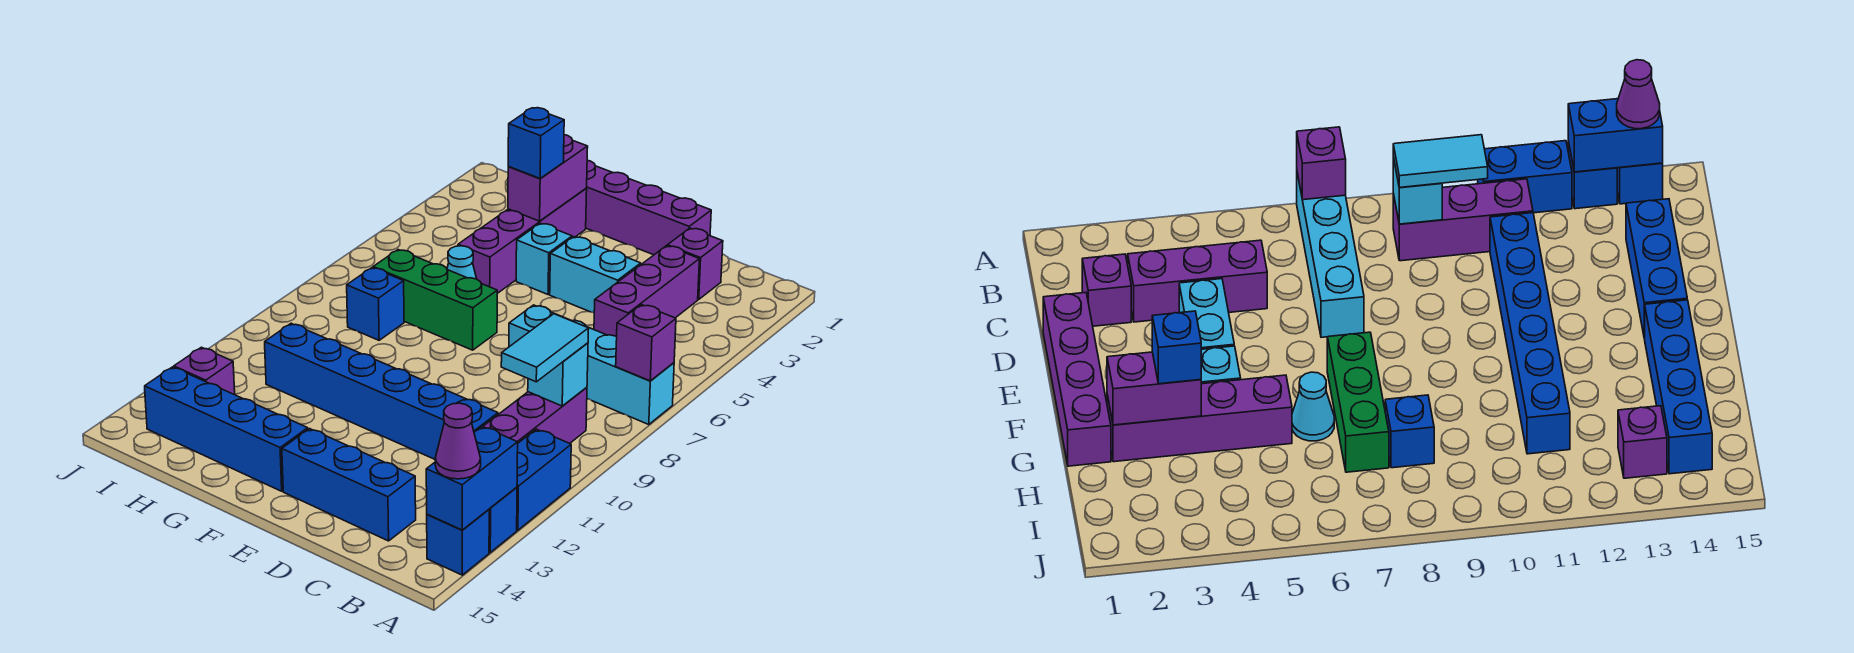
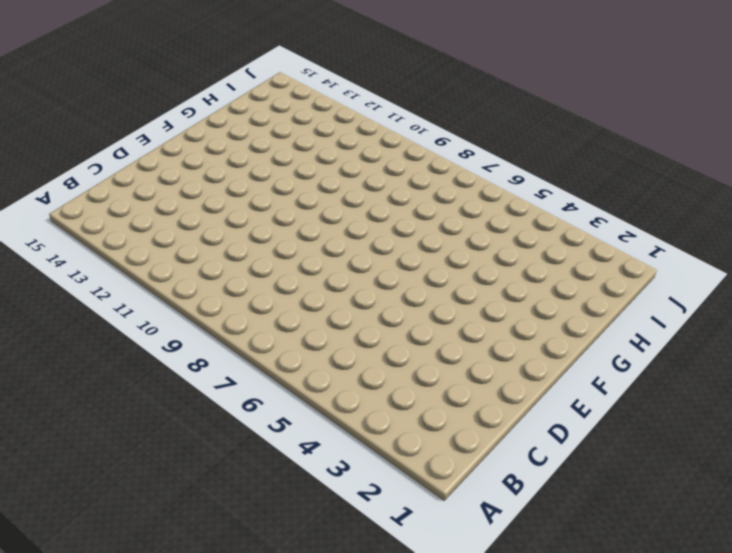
none -> cyan 1x4 brick [509,305,674,425]
none -> blue 1x2 brick [517,429,571,530]
none -> blue 1x1 brick [489,487,517,552]

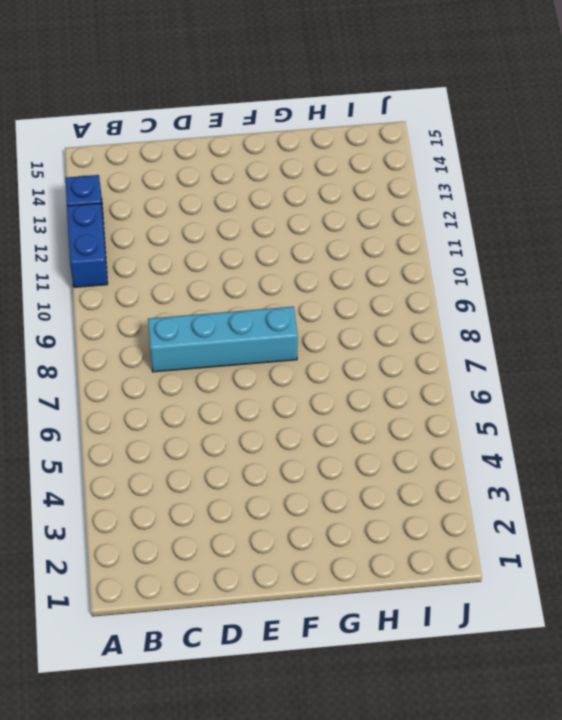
cyan 1x4 brick [148,307,298,372] -> cyan 1x4 brick moved to [509,305,674,425]
none -> blue 1x1 brick [427,510,489,575]
none -> purple 1x3 brick [483,387,587,443]
none -> purple 1x1 brick [667,228,723,299]

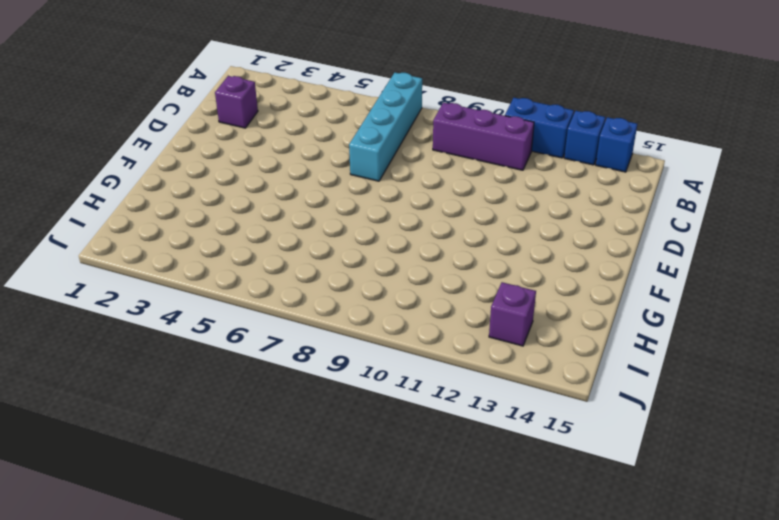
none -> purple 1x3 brick [594,246,699,336]
none -> blue 1x6 brick [265,323,498,459]
none -> blue 1x3 brick [282,429,416,541]

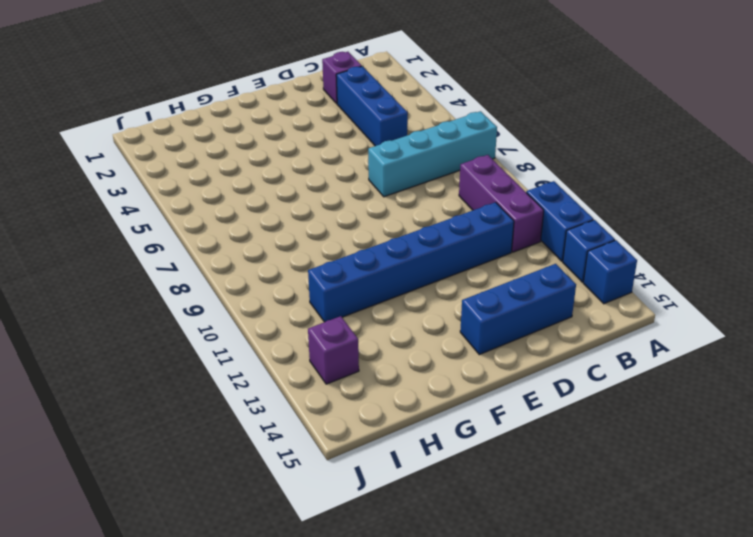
blue 1x3 brick [336,66,408,146] -> purple 1x3 brick [594,246,699,336]
none -> purple 1x4 brick [586,160,711,255]
none -> cyan 1x2 brick [550,237,641,313]
none -> cyan 1x1 brick [516,223,572,294]

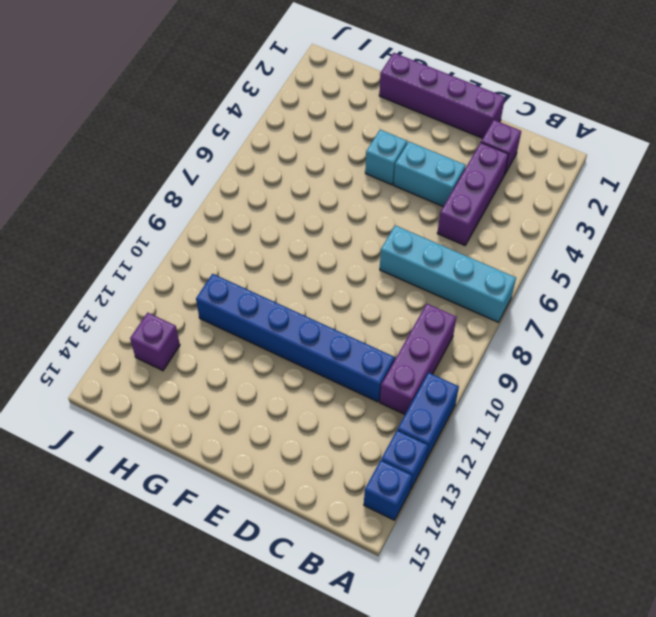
none -> blue 1x3 brick [282,429,416,541]
none -> green 1x3 brick [373,250,497,350]
none -> blue 1x4 brick [145,367,308,491]

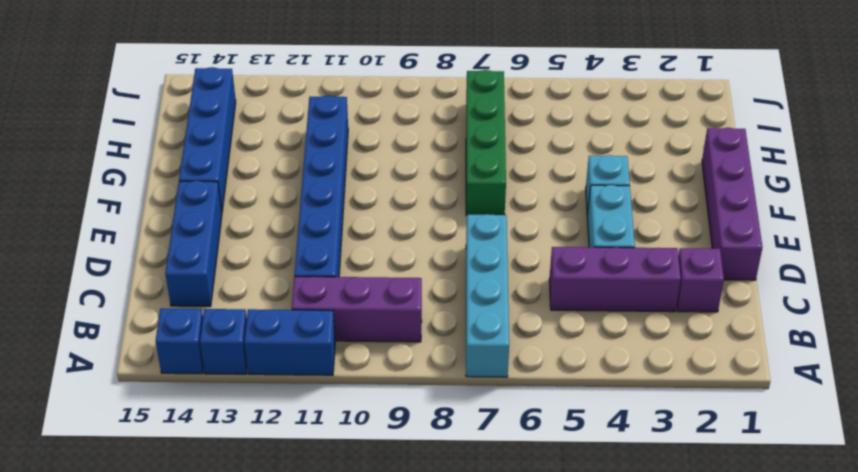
green 1x4 brick [466,70,506,216] -> green 1x3 brick [373,250,497,350]
none -> purple 1x4 brick [458,189,587,293]
none -> cyan 1x1 cone [447,246,476,279]
none -> blue 1x1 brick [347,268,404,340]

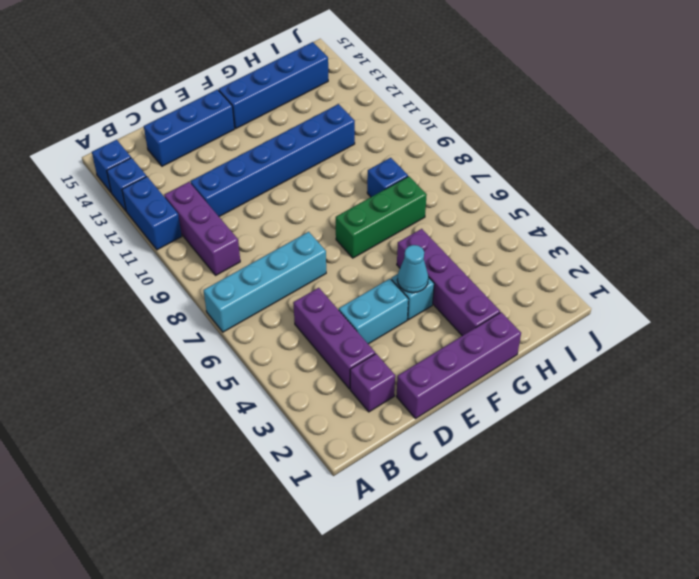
cyan 1x1 cone [397,245,428,293] -> cyan 1x1 cone moved to [447,246,476,279]
none -> purple 1x1 brick [174,347,235,395]
none -> purple 1x1 brick [616,305,676,381]
none -> blue 1x2 brick [426,427,518,530]

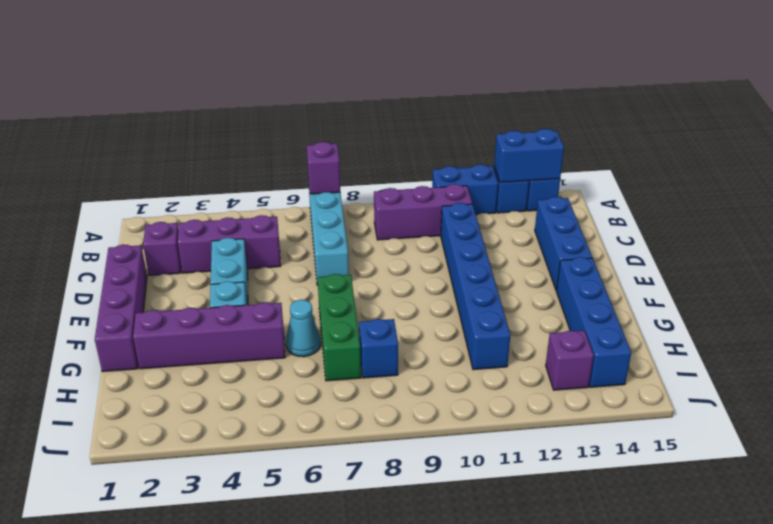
none -> cyan 1x1 brick [528,343,588,406]
none -> purple 1x2 brick [508,135,588,221]
none -> purple 1x1 cone [435,403,481,479]

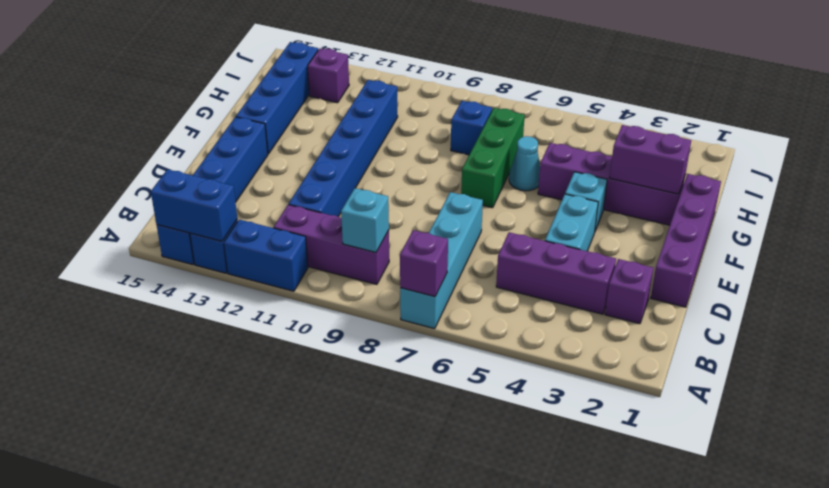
none -> purple 1x1 cone [435,403,481,479]
none -> cyan 1x2 tile [501,314,589,382]
none -> blue 1x1 brick [508,108,564,179]

